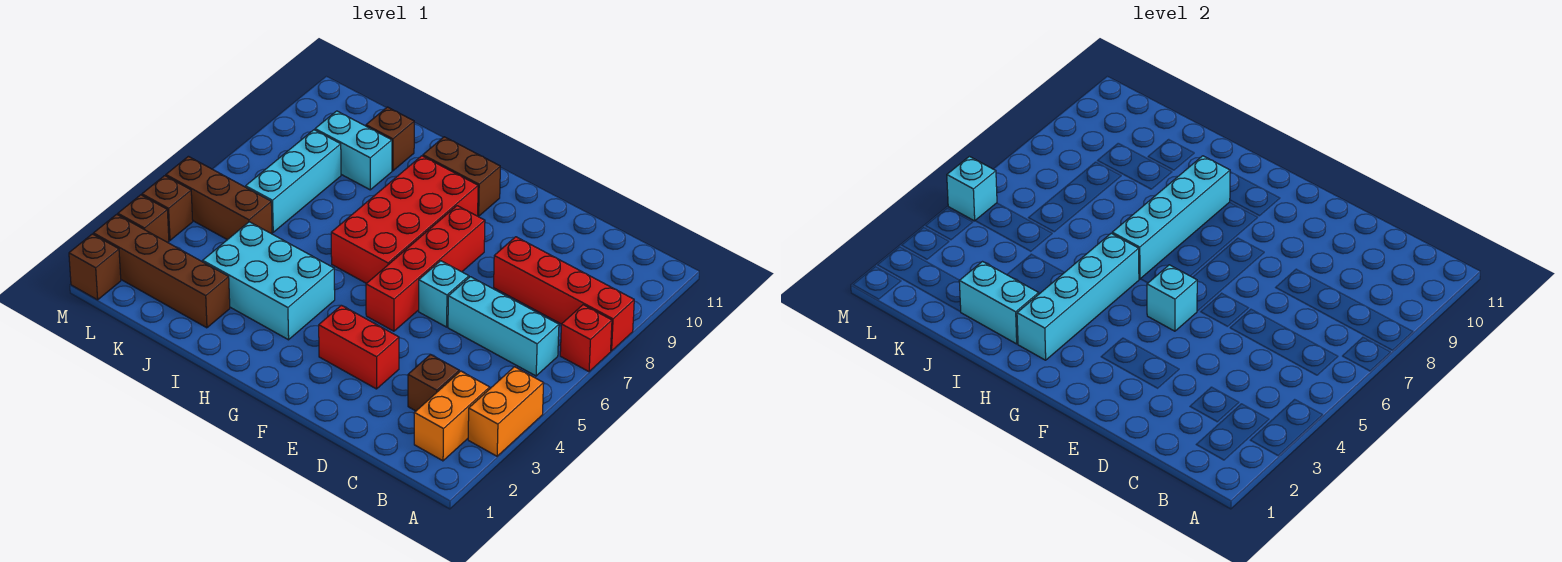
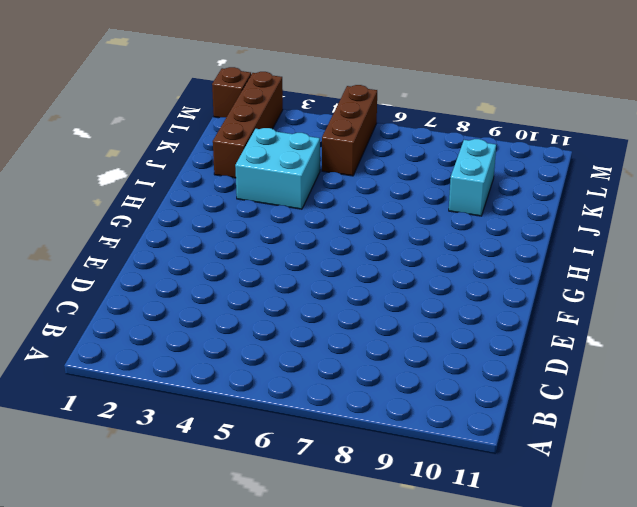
cyan 2x2 brick [235,128,320,209] -> cyan 2x3 brick [203,222,335,340]
none -> orange 1x2 brick [468,367,544,456]
none -> red 1x1 brick [560,305,612,372]
none -> red 1x4 brick [494,237,634,351]

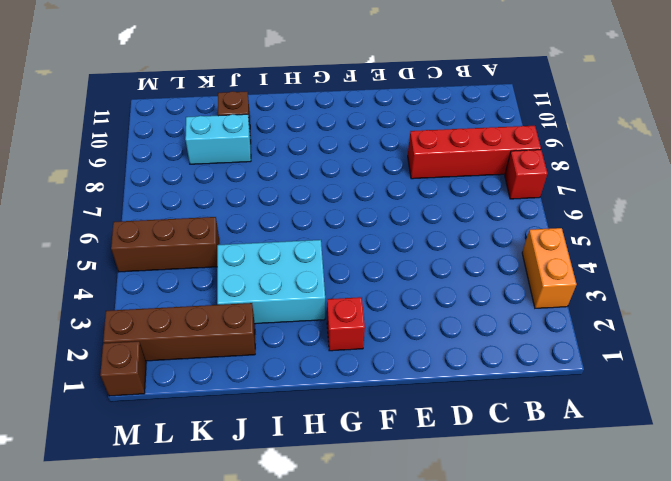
red 1x1 brick [327,297,365,351] -> none
none -> orange 1x2 brick [414,371,490,461]
none -> cyan 1x3 brick [448,277,559,376]
none -> brown 1x1 brick [408,354,459,411]

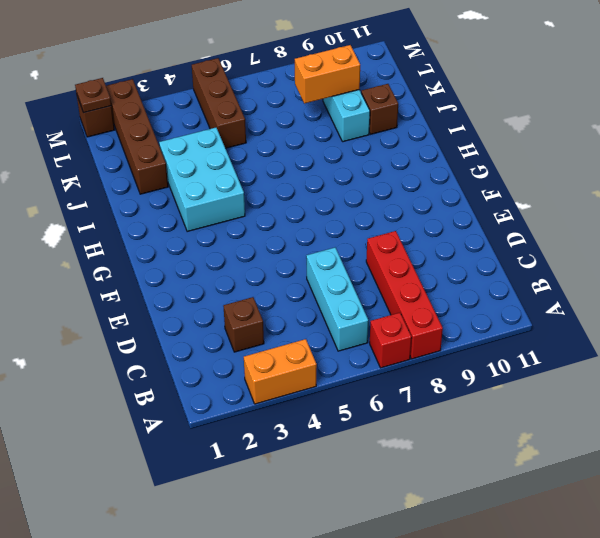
orange 1x2 brick [295,45,360,104] -> orange 1x2 brick moved to [414,371,490,461]
brown 1x1 plate [75,78,111,113] -> none
none -> red 1x2 brick [319,305,399,389]
none -> cyan 1x1 brick [419,261,469,327]
none -> red 1x4 brick [366,206,485,331]

